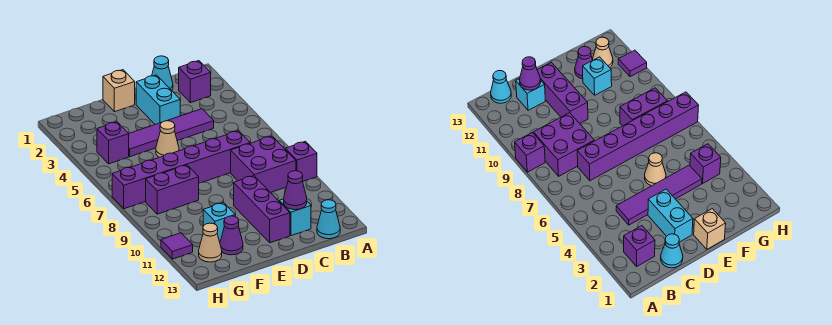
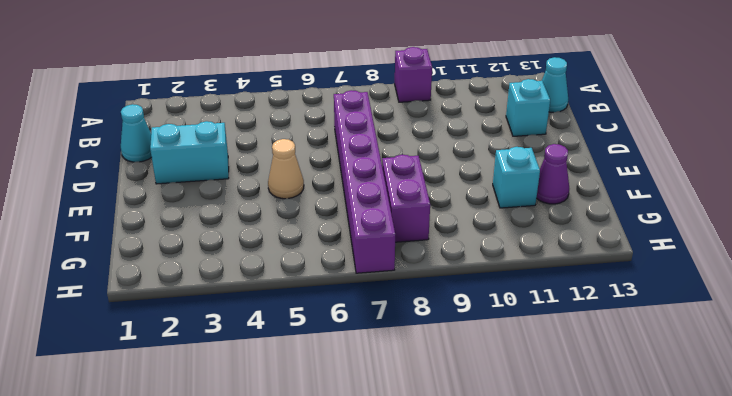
none -> purple 1x1 brick [179,61,211,103]
none -> purple 2x2 brick [231,136,296,193]
none -> purple 1x4 tile [129,109,214,157]

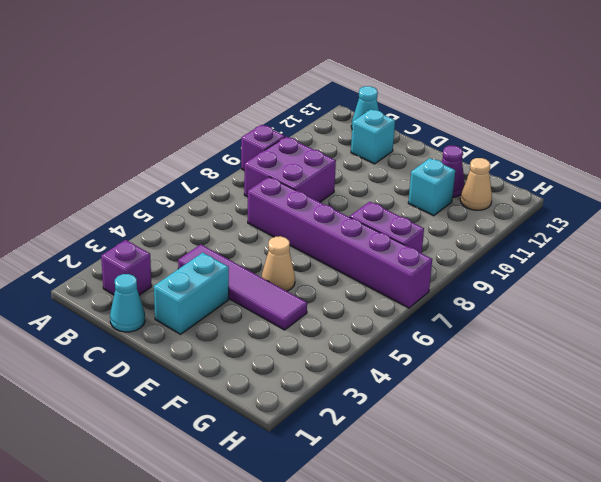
none -> purple 1x3 brick [234,176,290,243]
none -> tan 1x1 brick [103,70,135,112]
none -> purple 1x1 brick [97,122,129,164]

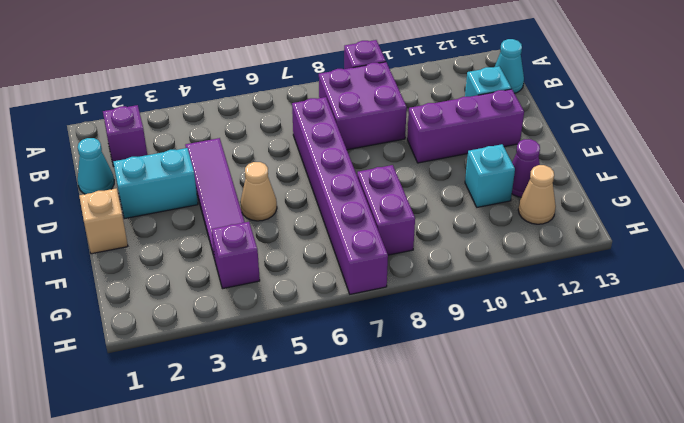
none -> purple 1x1 tile [161,233,193,259]
none -> purple 1x1 cone [284,171,307,210]

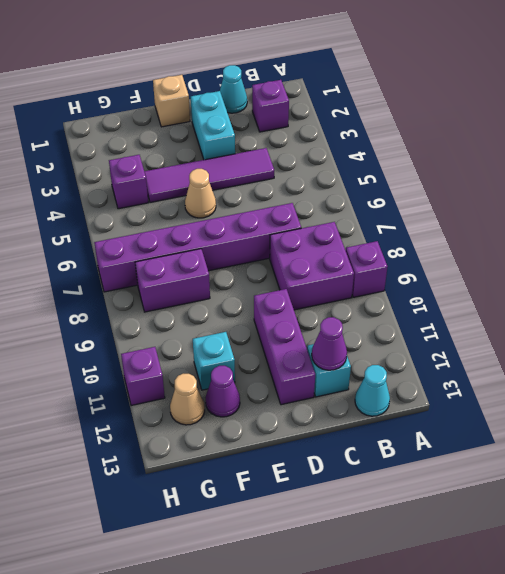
purple 1x1 brick [121,347,165,406] -> purple 1x1 tile [161,233,193,259]

